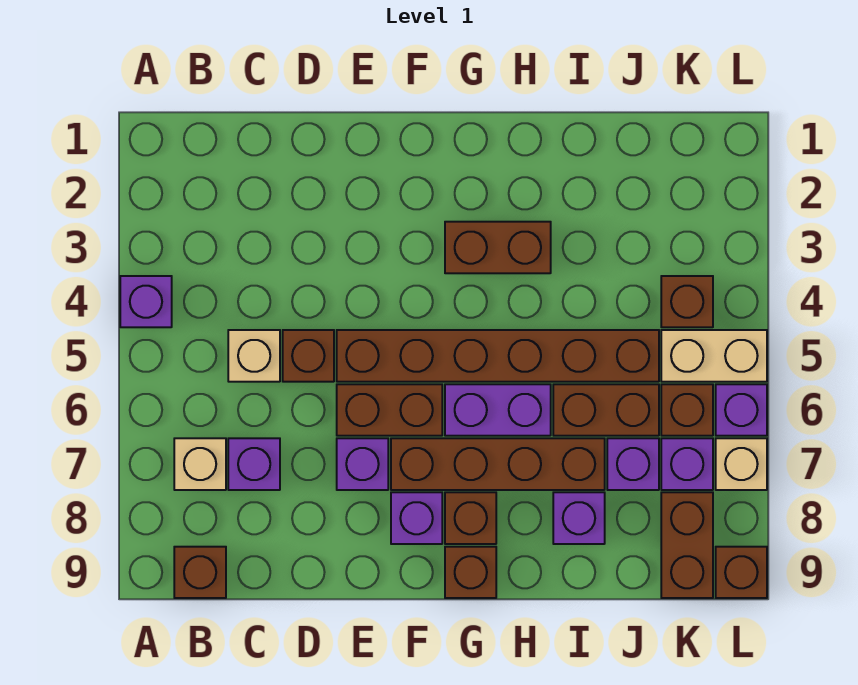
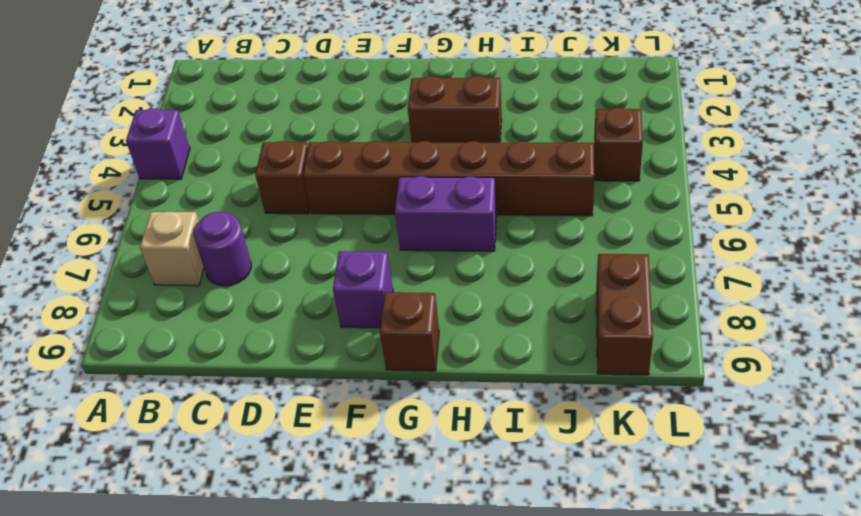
purple 1x1 round brick [193,212,251,286] -> purple 1x1 brick [228,438,280,490]
none -> brown 1x1 brick [174,547,226,598]
none -> tan 1x1 brick [228,330,280,382]
none -> brown 1x2 brick [337,384,442,436]

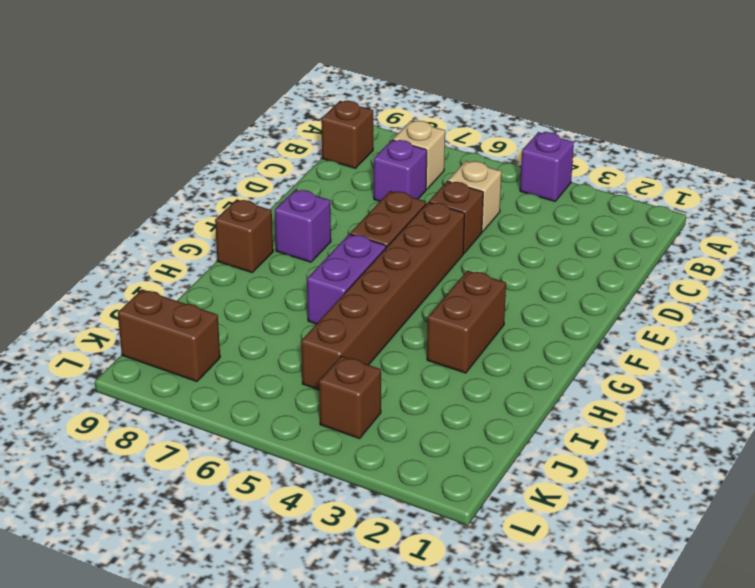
none -> purple 1x1 brick [337,438,388,490]
none -> brown 1x4 brick [391,438,605,490]
none -> brown 1x1 brick [445,492,496,544]

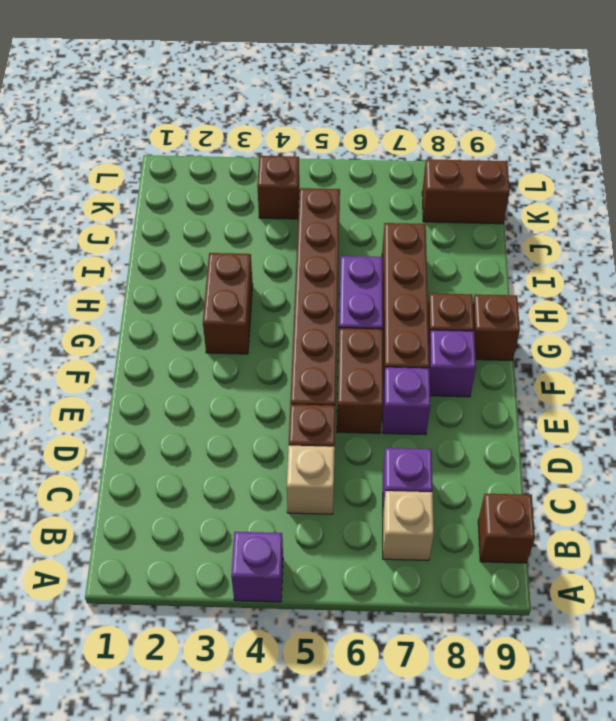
none -> brown 1x2 brick [553,384,659,436]
none -> purple 1x1 brick [553,492,605,544]
none -> purple 1x1 brick [607,438,659,490]

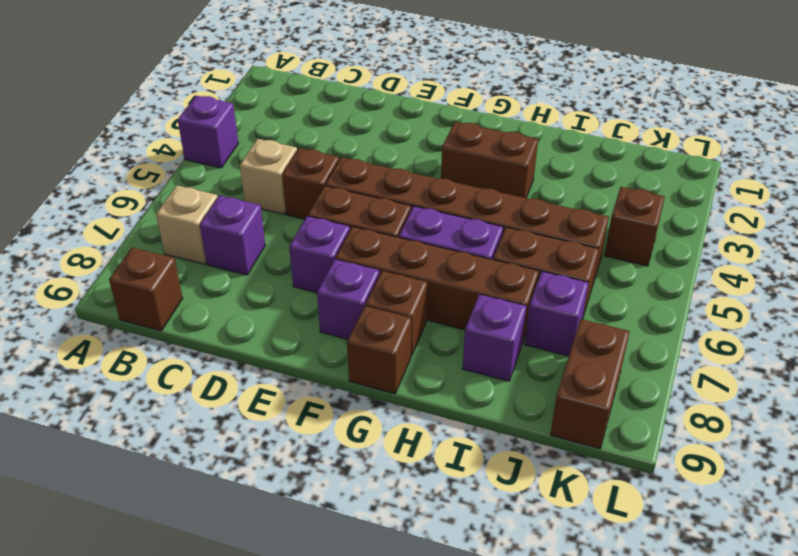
none -> tan 1x2 brick [661,330,767,382]
none -> brown 1x1 brick [661,384,713,436]
none -> purple 1x1 brick [661,438,713,490]

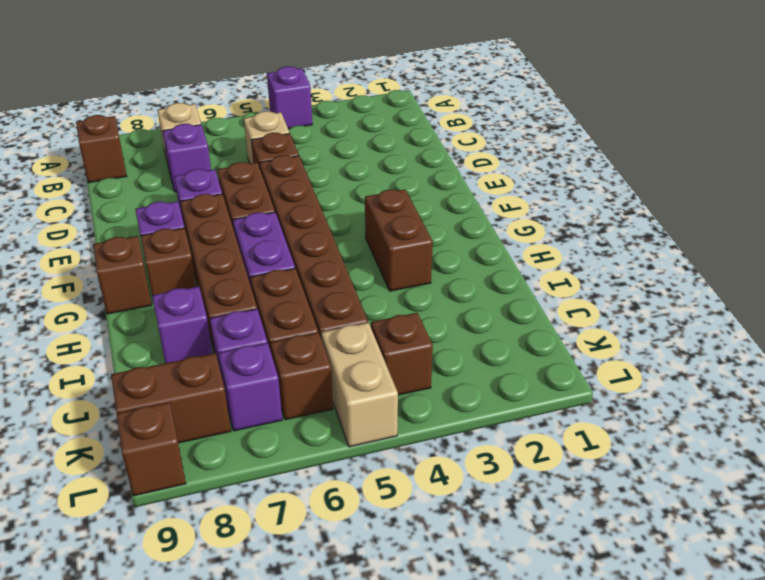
none -> purple 1x1 brick [716,384,767,436]
none -> tan 1x1 brick [716,438,767,490]

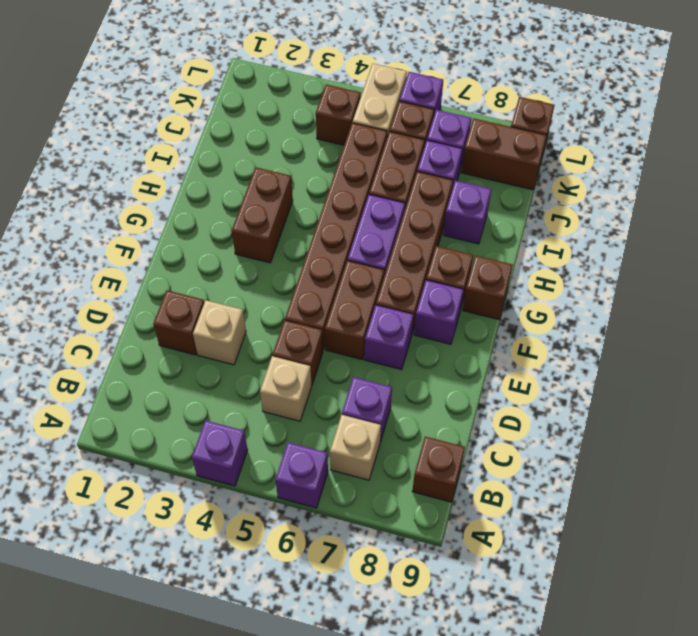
purple 1x1 brick [275,442,328,508] -> none
brown 1x1 brick [153,290,204,355] -> none
tan 1x1 brick [193,300,246,365] -> tan 1x1 brick moved to [716,438,767,490]

